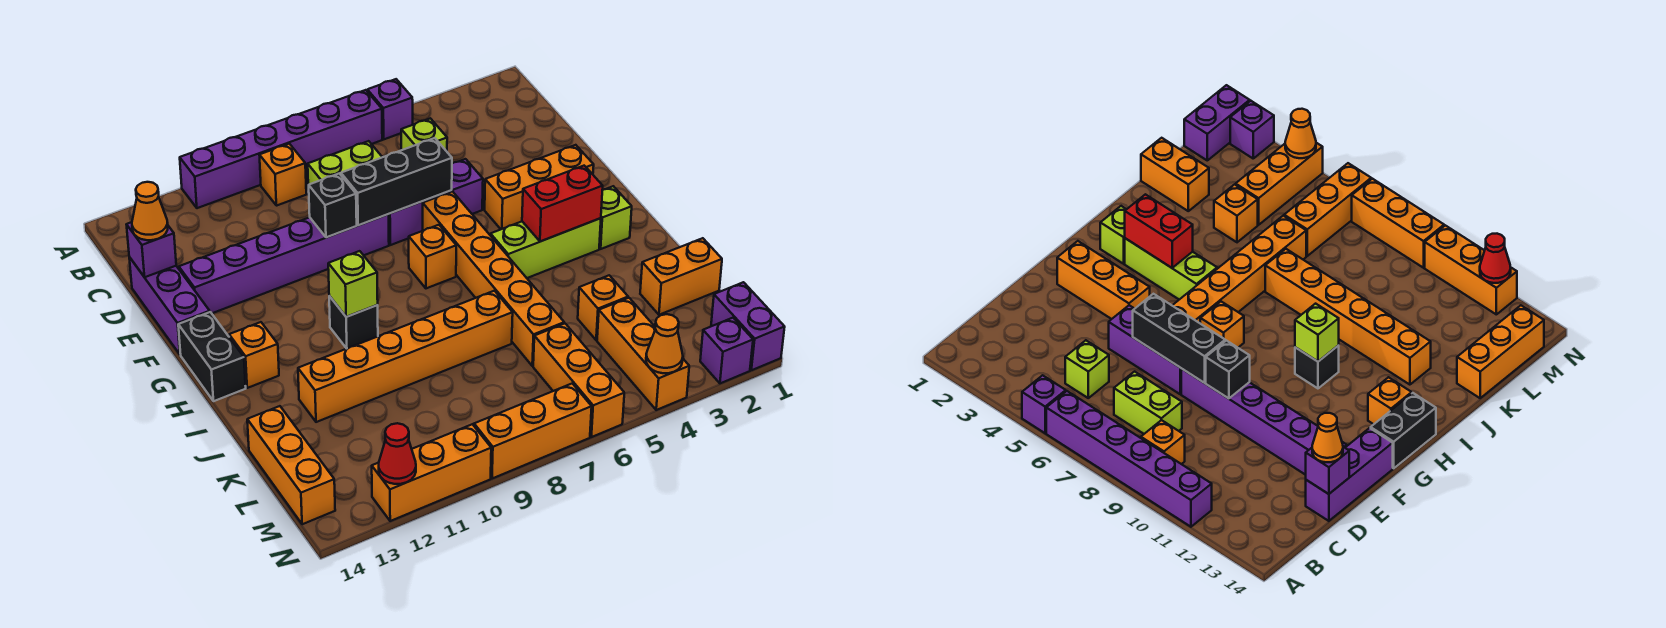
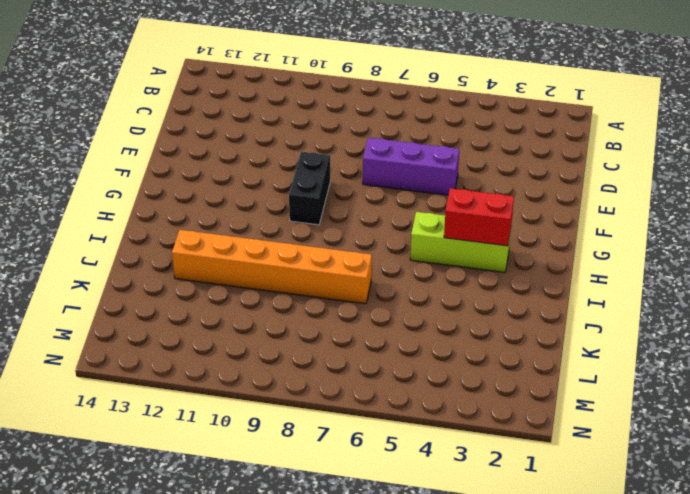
black 1x2 brick [289,152,330,225] -> black 1x2 brick moved to [178,312,246,401]
none -> purple 1x1 brick [367,79,413,139]
none -> purple 1x6 brick [180,90,382,208]
none -> orange 1x1 brick [259,144,306,206]
none -> lime 1x1 brick [401,118,447,151]

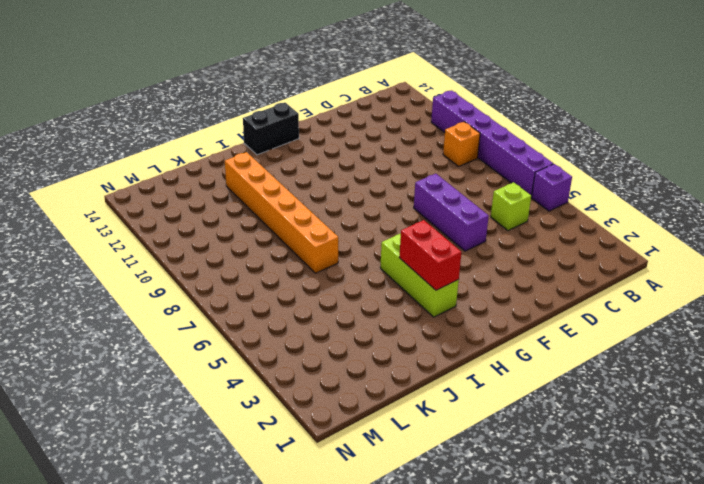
none -> lime 1x2 brick [308,141,382,190]
none -> purple 1x3 brick [129,257,210,355]
none -> purple 1x6 brick [179,214,389,313]
none -> orange 1x3 brick [485,145,594,229]

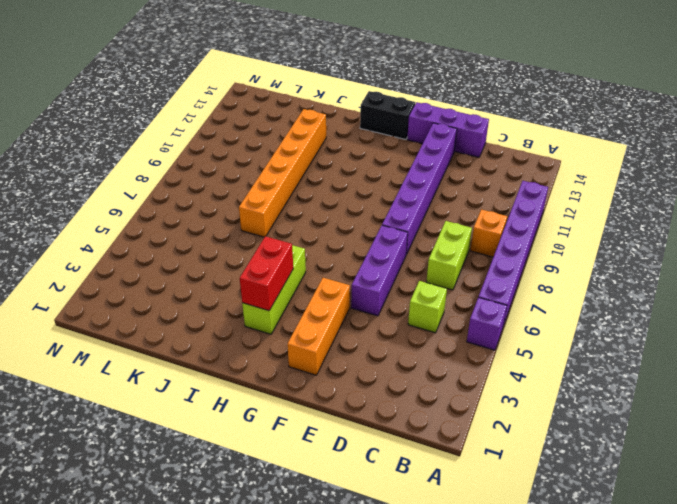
none -> orange 1x6 brick [423,192,564,366]
none -> orange 1x1 brick [409,225,456,288]
none -> lime 1x1 brick [599,186,632,249]
none -> black 1x1 brick [329,296,378,349]

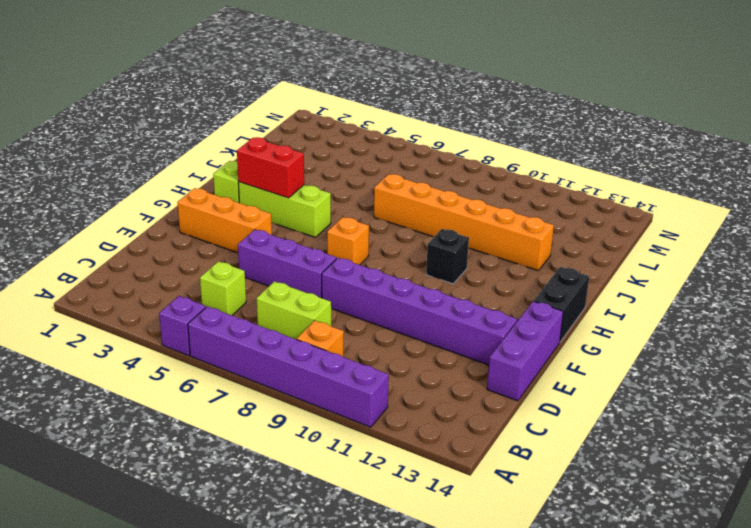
none -> orange 1x6 brick [423,192,564,366]
none -> orange 1x1 brick [229,322,279,388]
none -> orange 1x2 brick [640,238,722,315]
none -> orange 1x1 brick [578,275,628,340]

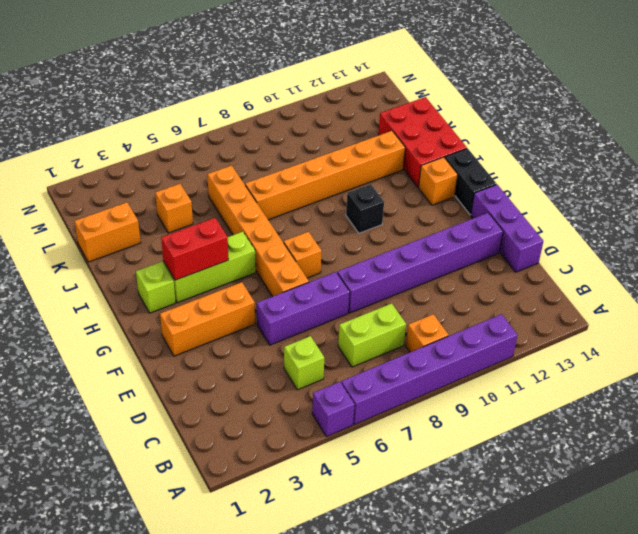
red 2x3 brick [378,97,467,187] -> orange 1x3 brick [247,406,335,524]
none -> orange 1x3 brick [597,298,689,410]
none -> orange 1x3 brick [533,323,624,437]
none -> purple 1x2 brick [711,282,785,370]
none -> purple 1x1 brick [700,318,753,383]

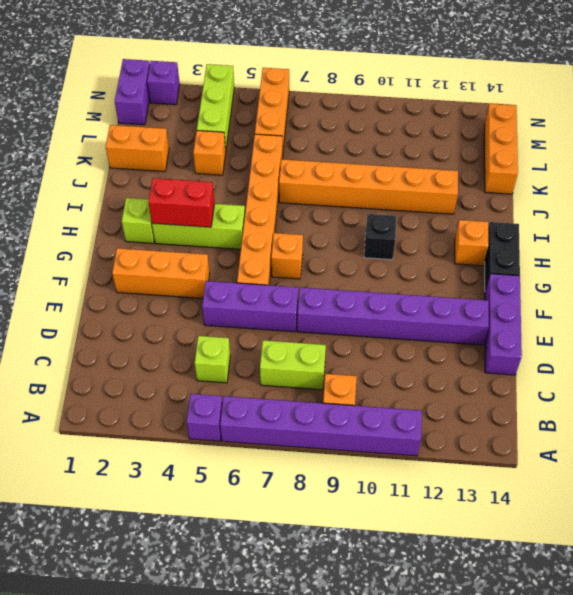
lime 1x3 brick [197,64,234,151] -> orange 1x3 brick [597,298,689,410]
none -> orange 1x3 brick [474,383,592,479]
none -> orange 1x3 brick [372,424,491,521]
none -> purple 1x1 brick [126,222,176,277]
none -> black 1x3 brick [341,138,452,225]

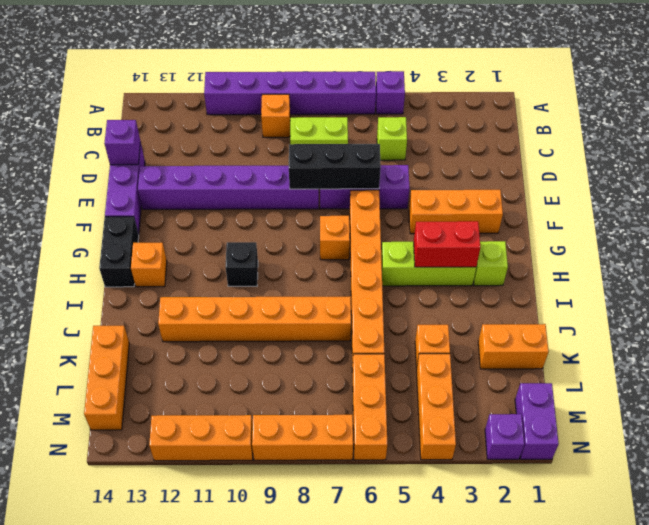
none -> black 1x1 brick [309,174,357,237]
none -> lime 1x1 brick [328,251,378,317]
none -> orange 1x1 cone [646,314,683,373]
none -> red 1x1 cone [379,423,416,484]

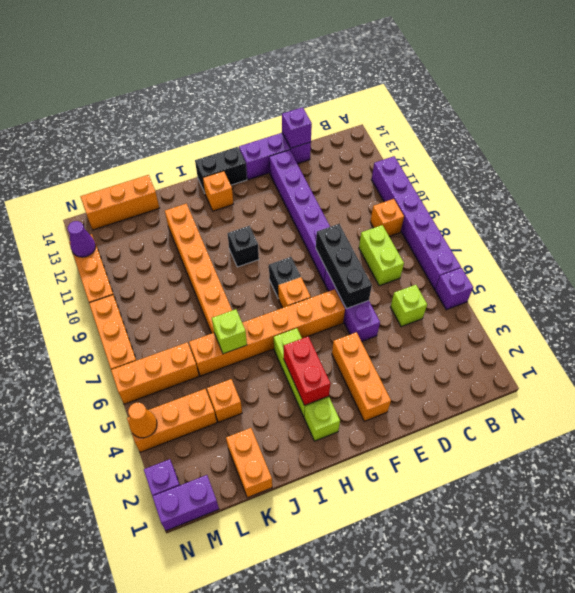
black 1x1 brick [269,257,301,298] -> black 1x1 brick moved to [309,174,357,237]
lime 1x1 brick [212,309,247,354] -> lime 1x1 brick moved to [328,251,378,317]
purple 1x1 cone [68,221,96,257] -> red 1x1 cone [379,423,416,484]
none -> orange 1x1 cone [132,182,168,240]

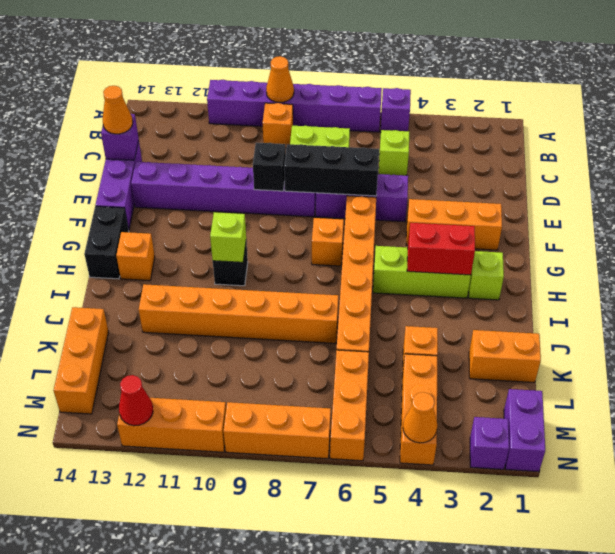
orange 1x1 cone [266,56,294,102] -> none

